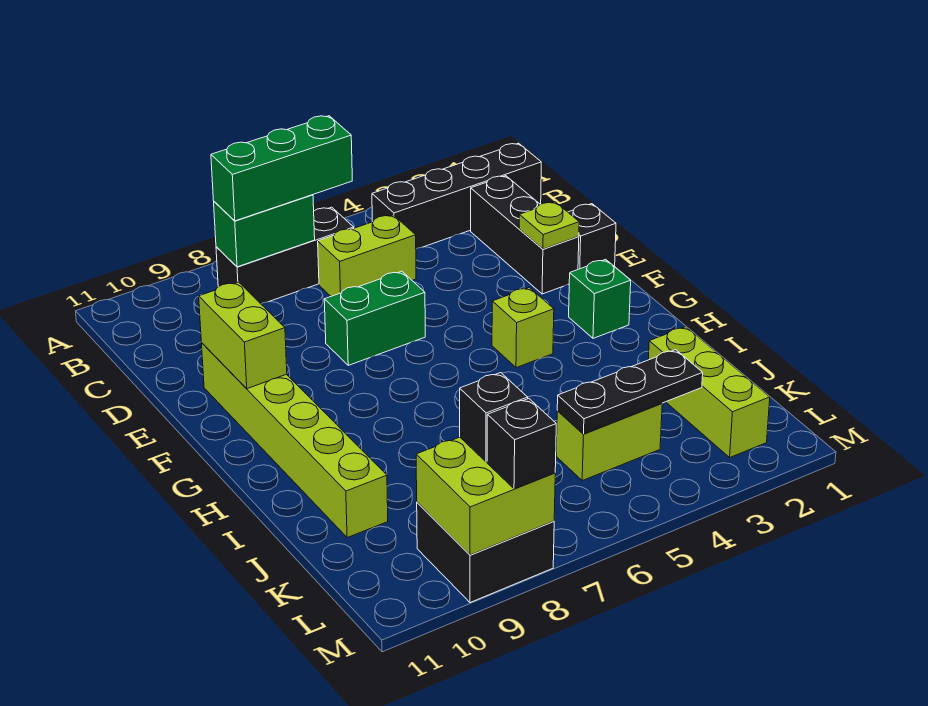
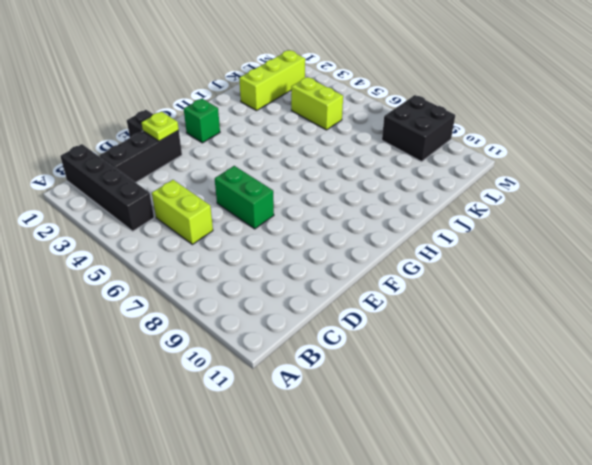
none -> black 1x3 brick [216,207,354,304]
none -> lime 1x6 brick [202,343,388,538]
none -> lime 1x1 brick [492,287,554,368]

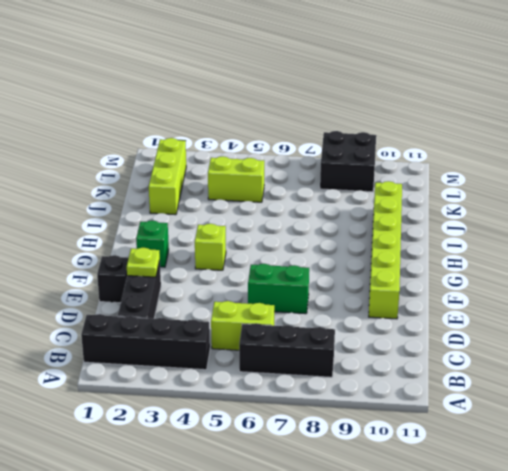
none -> green 1x2 brick [214,195,315,267]
none -> lime 1x2 brick [199,282,287,389]
none -> black 1x3 plate [557,350,703,434]

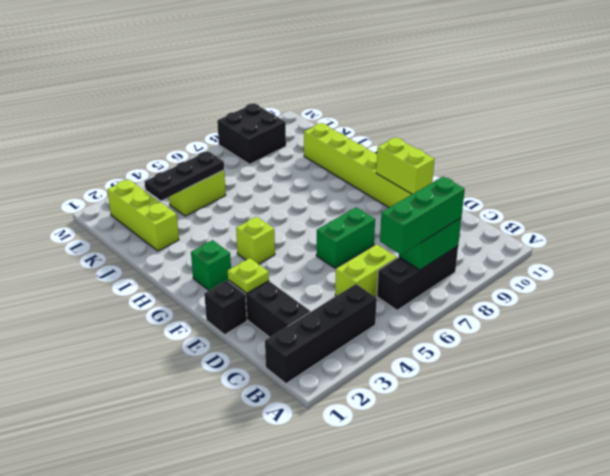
none -> lime 2x2 brick [416,437,555,555]
none -> black 1x1 brick [460,373,528,462]
none -> black 1x1 brick [487,399,556,489]

